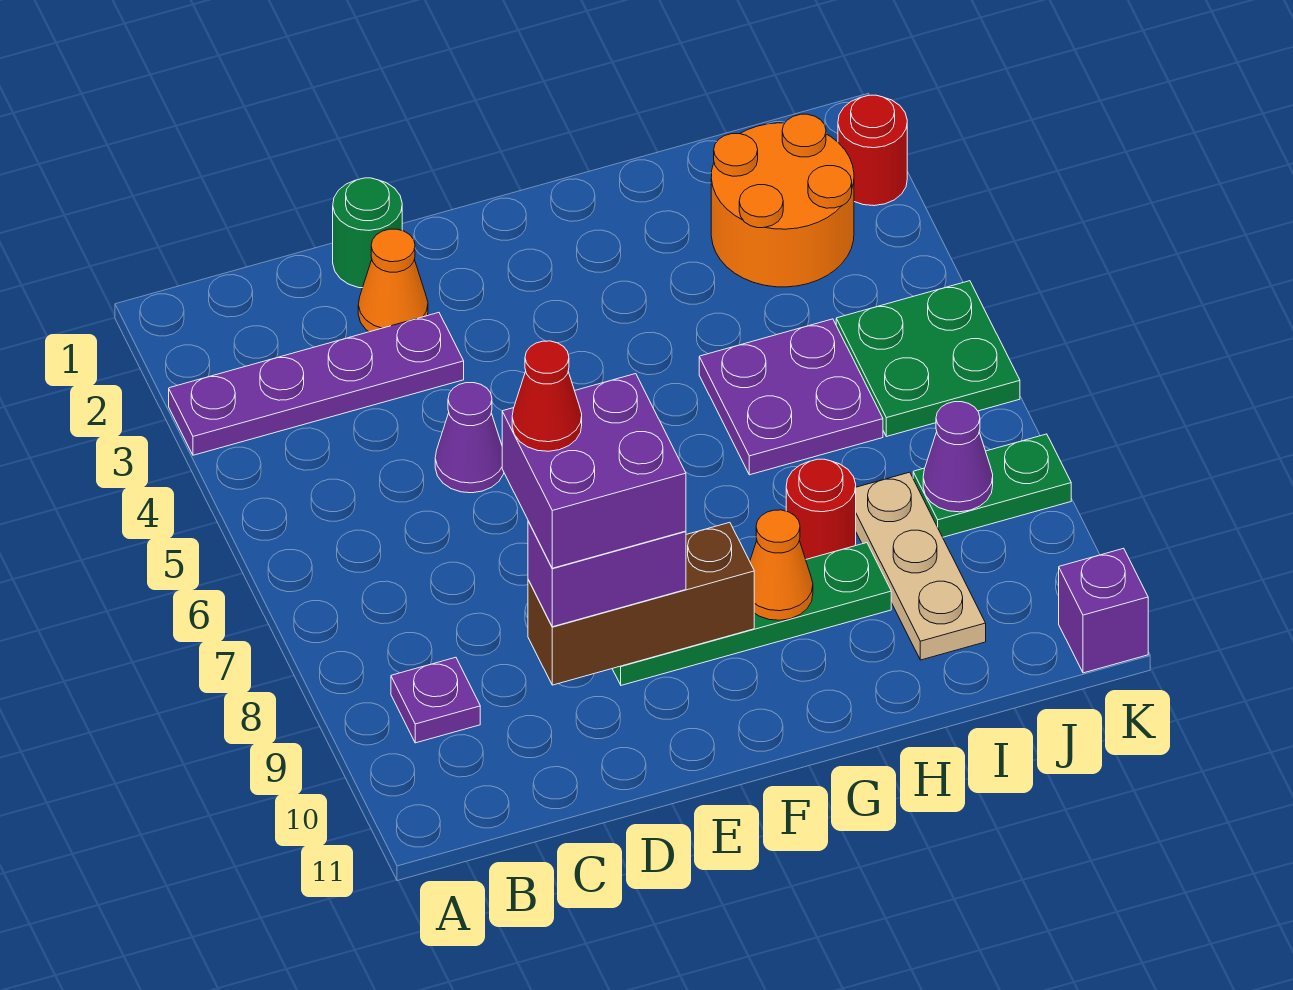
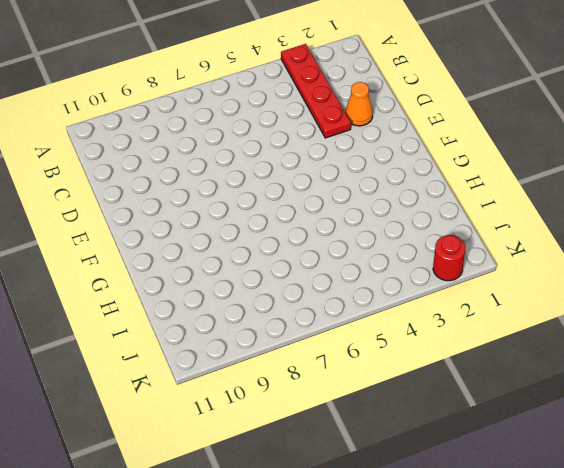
red 1x4 plate [281,44,351,138] -> purple 1x4 plate [169,313,464,455]
none -> purple 1x1 plate [391,657,480,743]
none -> green 1x1 round brick [333,178,402,288]
none -> purple 1x1 cone [435,383,504,493]

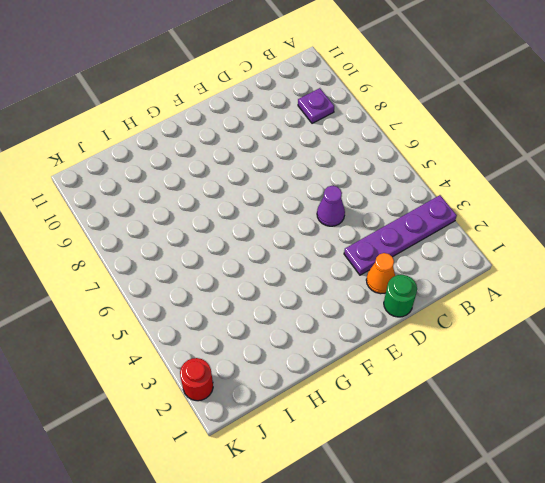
none -> green 1x4 plate [612,543,891,685]
none -> purple 2x2 plate [699,319,883,475]
none -> red 1x1 round brick [786,459,856,559]

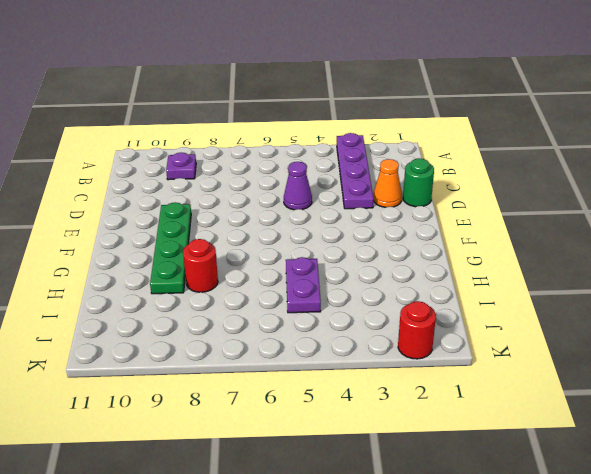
purple 1x2 plate [286,257,321,313] -> purple 2x2 plate [699,319,883,475]
none -> orange 2x2 round brick [711,114,854,287]
none -> tan 1x3 plate [856,472,986,660]
none -> green 2x2 plate [836,281,1020,437]

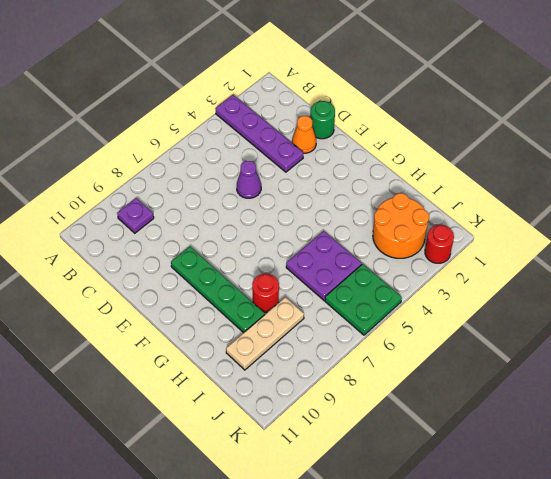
none -> green 1x2 plate [913,434,1071,537]
none -> purple 1x1 brick [1059,548,1148,673]
none -> brown 1x3 brick [528,522,754,685]

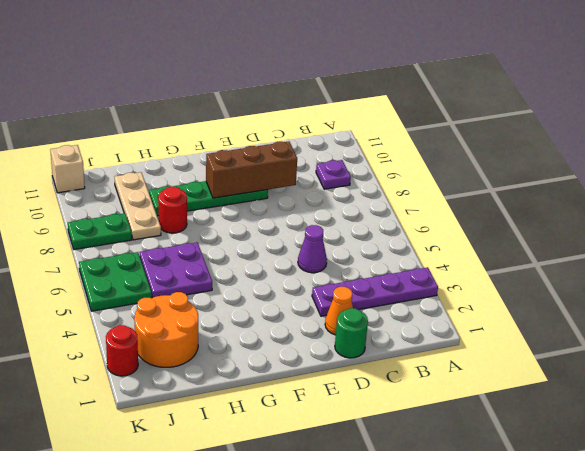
tan 1x1 brick [50,145,85,193] -> purple 1x1 brick [1059,548,1148,673]
none -> orange 1x1 cone [750,510,813,620]
none -> purple 1x1 cone [923,402,993,512]
none -> purple 1x2 brick [528,521,686,627]

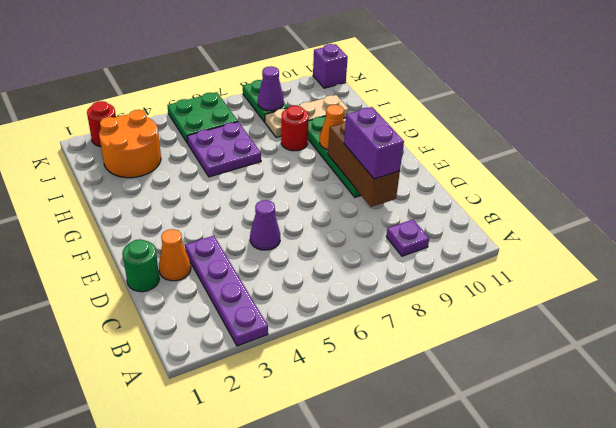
none -> purple 2x2 brick [502,374,686,568]
none -> red 1x1 cone [512,341,582,451]

